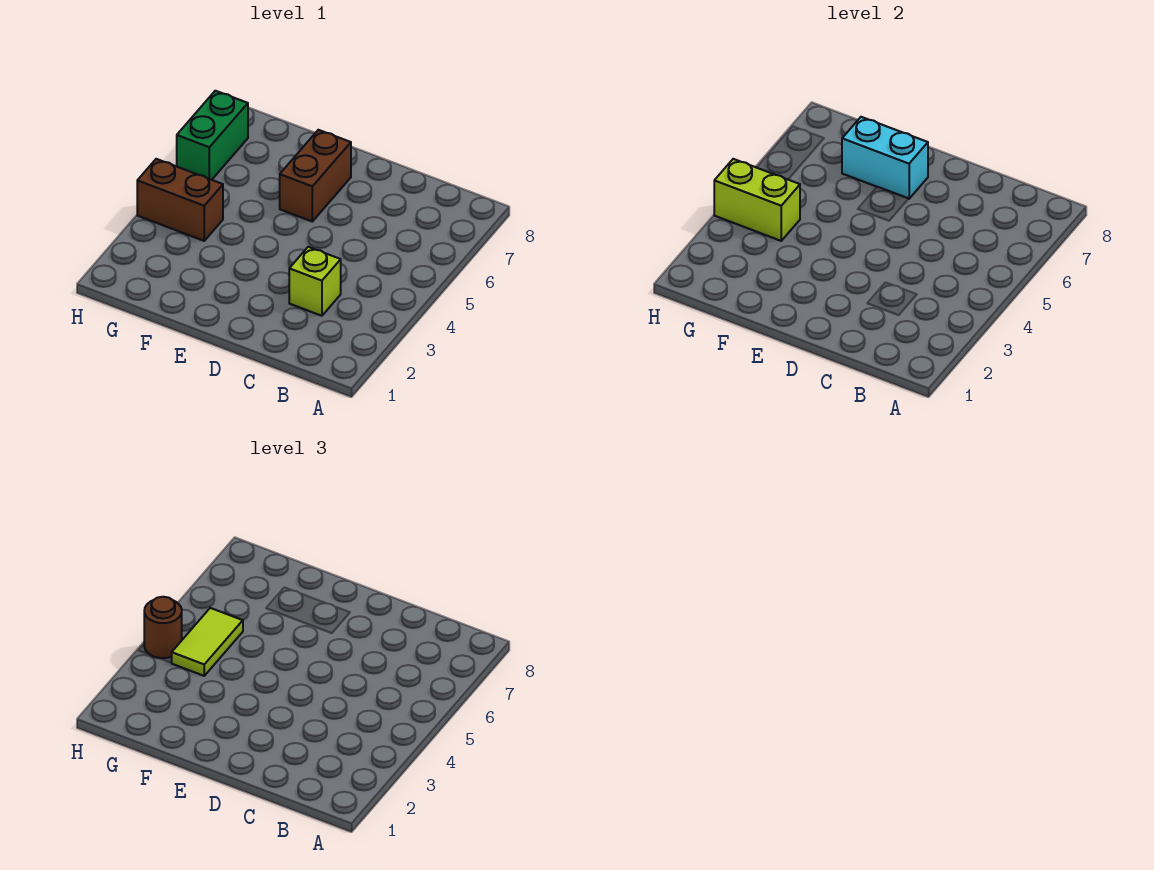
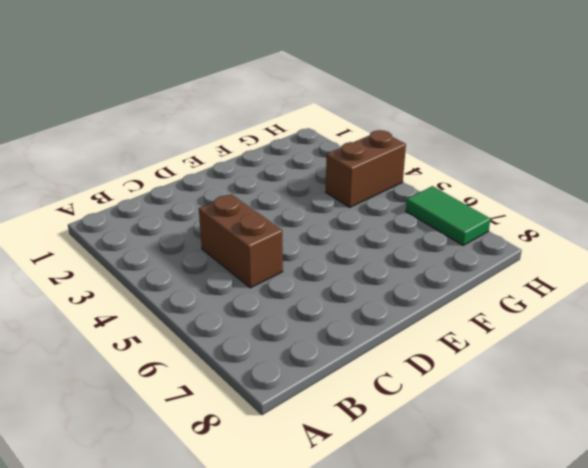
brown 1x2 brick [199,194,283,288] -> brown 1x2 brick moved to [280,130,351,221]
green 1x2 tile [406,186,490,245] -> green 1x2 brick [177,91,248,180]
none -> lime 1x1 brick [289,247,341,316]
none -> cyan 1x2 brick [842,117,928,199]

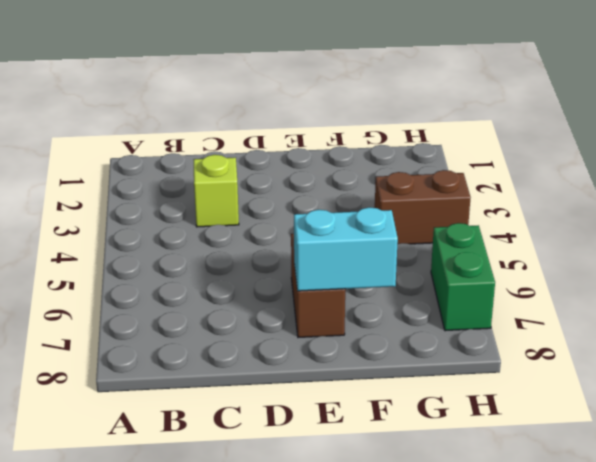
none -> lime 1x2 brick [714,159,800,241]
none -> lime 1x2 tile [172,608,243,676]

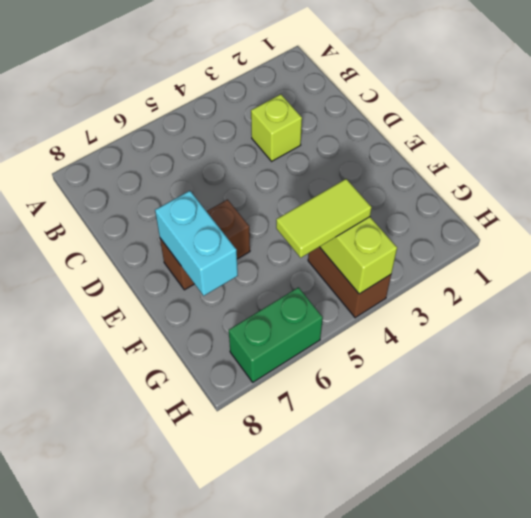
none -> brown 1x1 round brick [144,597,182,658]

